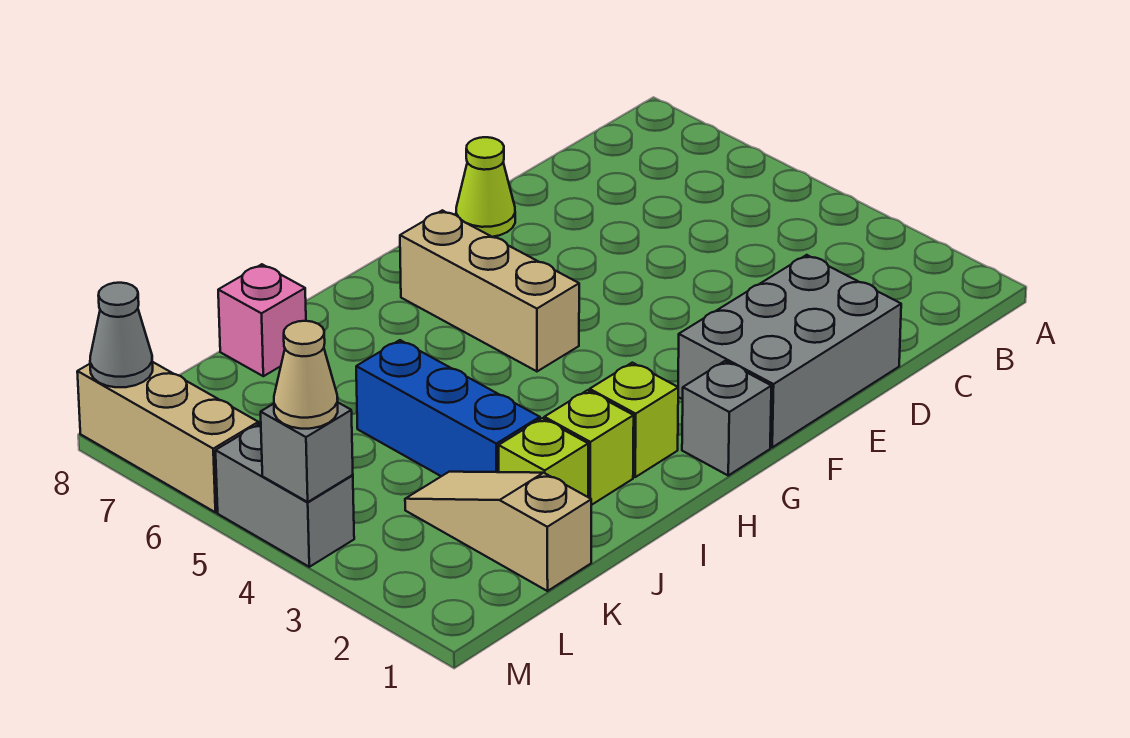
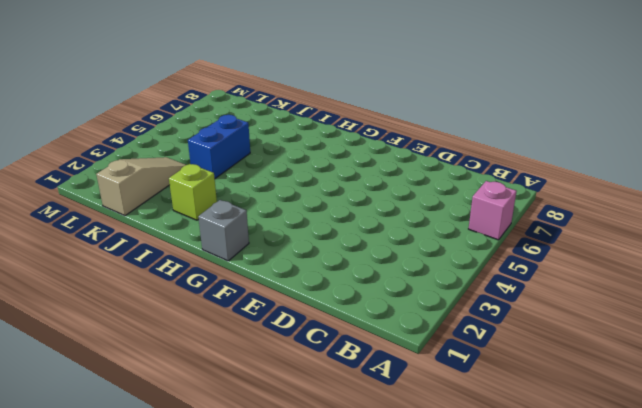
pink 1x1 brick [469,181,517,240] -> pink 1x1 brick moved to [218,264,306,376]
blue 1x2 brick [188,115,250,178] -> blue 1x3 brick [356,340,540,476]
none -> grey 2x3 brick [678,255,901,447]
none -> lime 1x1 cone [456,137,515,237]
none -> tan 1x3 brick [400,210,579,371]

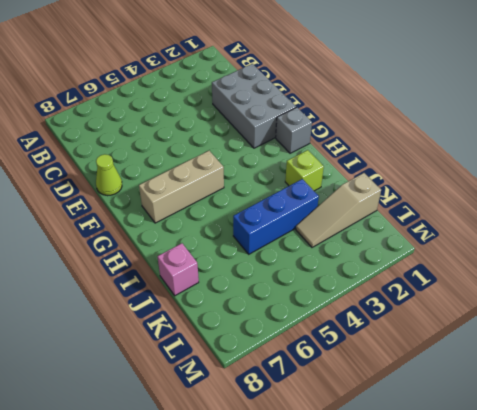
none -> lime 1x1 brick [590,363,678,477]
none -> lime 1x1 brick [499,418,588,497]
none -> grey 1x2 brick [216,423,354,567]

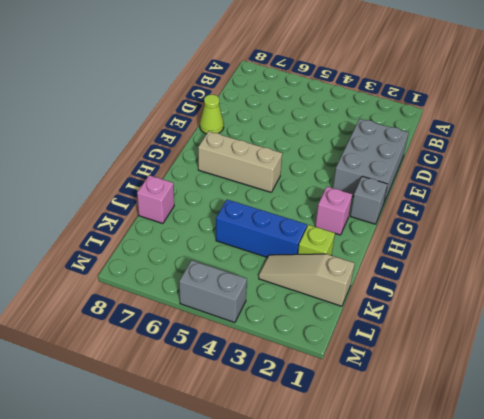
pink 1x1 brick [315,187,352,235] -> lime 1x1 brick [590,363,678,477]
none -> lime 1x1 brick [544,390,634,505]
none -> tan 1x3 brick [77,362,258,512]
none -> grey 1x1 brick [261,403,353,502]

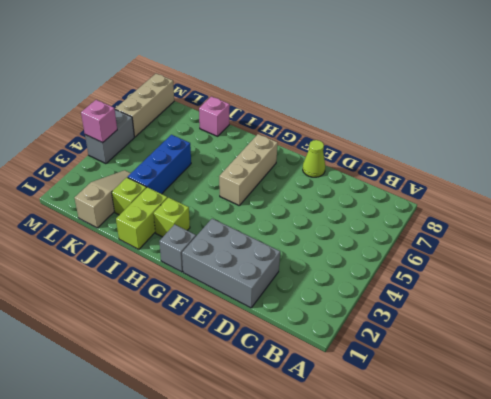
lime 1x2 brick [116,187,167,249] -> lime 1x1 brick [544,390,634,505]
pink 1x1 brick [81,100,117,143] -> grey 1x1 brick [261,403,353,502]
none -> grey 1x1 cone [90,283,153,387]
none -> tan 1x1 cone [274,321,338,429]

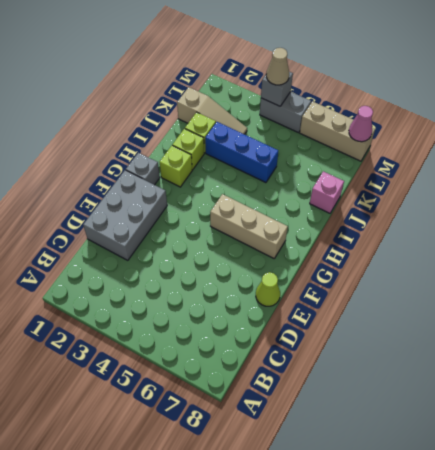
pink 1x1 cone [349,106,373,142] -> grey 1x1 cone [90,283,153,387]

